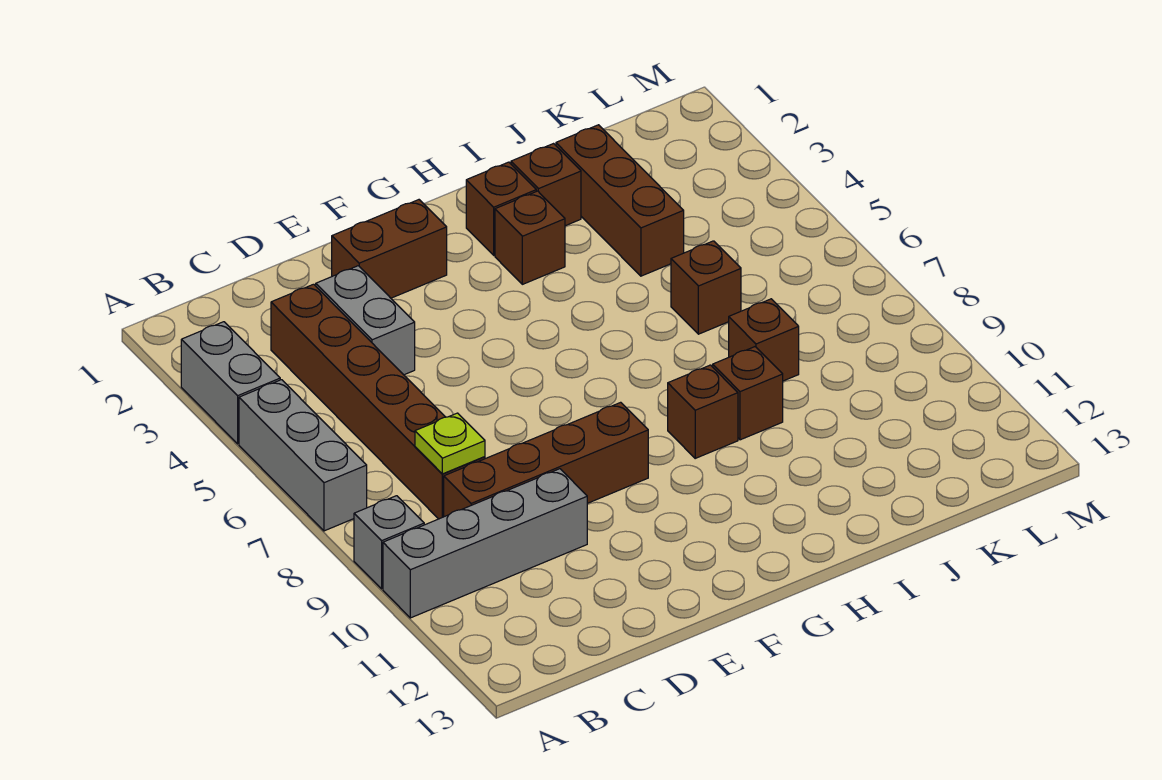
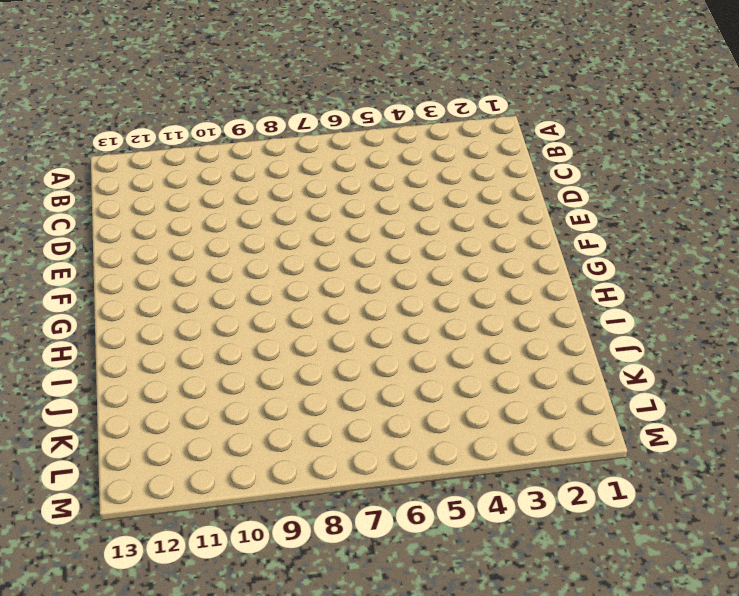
none -> grey 1x2 brick [181,322,280,444]
none -> grey 1x3 brick [239,380,367,531]
none -> grey 1x1 brick [354,496,424,589]

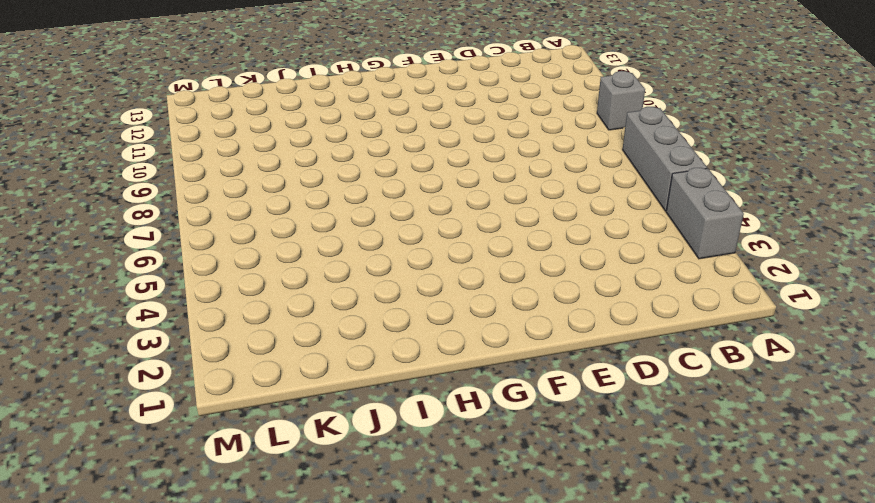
none -> grey 1x4 brick [383,469,587,618]
none -> brown 1x6 brick [271,284,485,519]
none -> brown 1x4 brick [444,402,648,517]

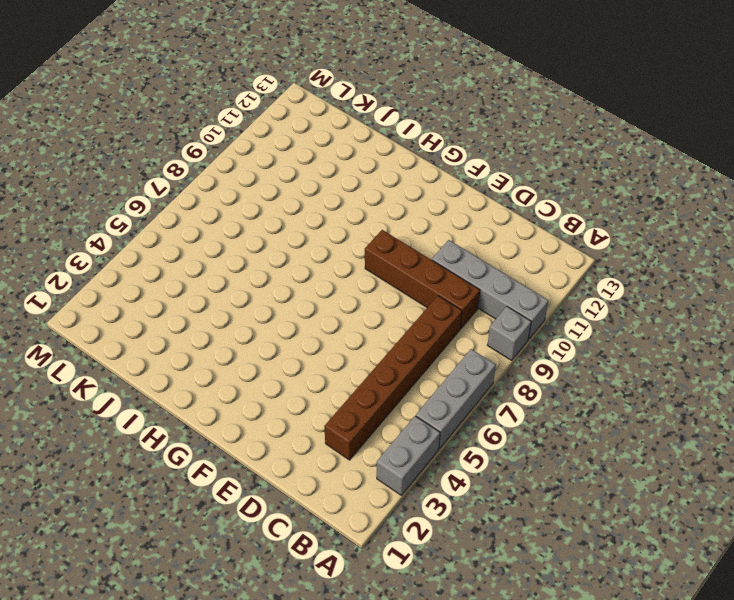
none -> grey 1x2 brick [316,266,415,375]
none -> brown 1x2 brick [332,200,447,298]
none -> brown 1x1 brick [466,162,536,255]

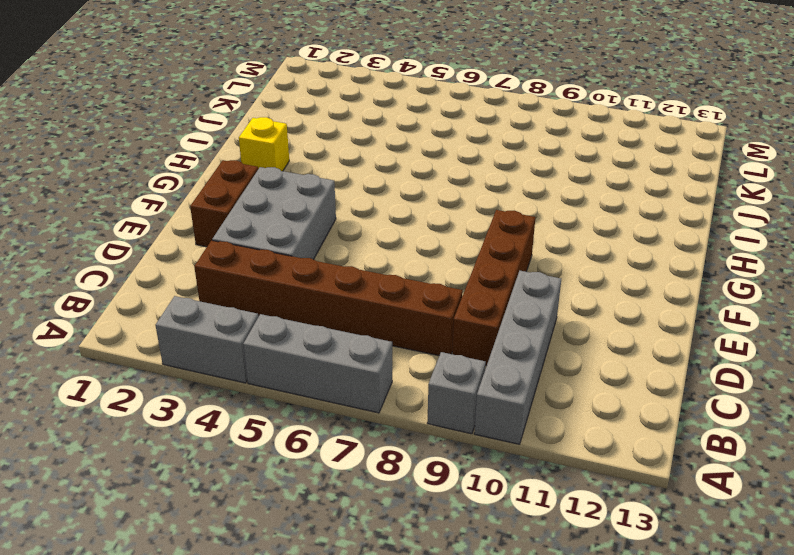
grey 2x3 brick [212,167,336,260] -> grey 1x2 brick [316,266,415,375]
yellow 1x1 brick [239,117,289,171] -> brown 1x1 brick [466,162,536,255]
none -> brown 1x1 brick [495,191,565,284]
none -> brown 1x1 brick [668,365,738,458]
none -> brown 1x1 brick [511,144,581,226]

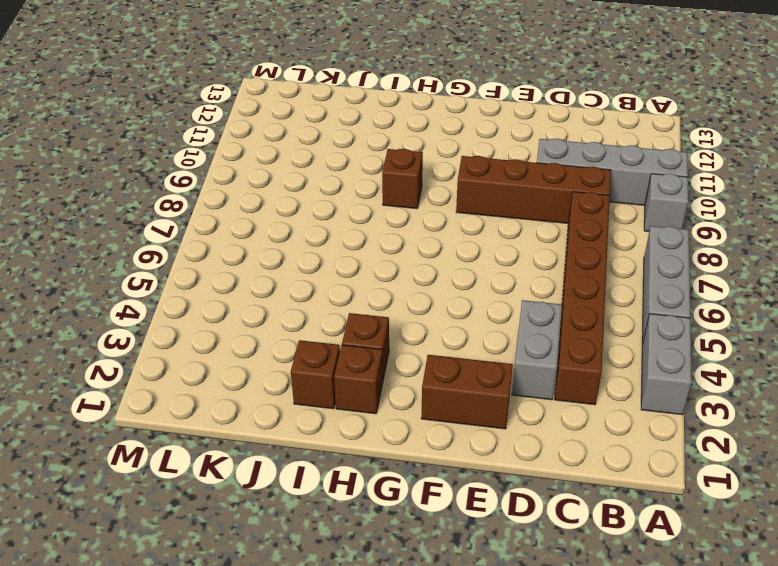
none -> brown 1x1 brick [713,347,783,440]
none -> brown 1x3 brick [556,125,684,276]
none -> brown 1x1 brick [671,241,741,334]

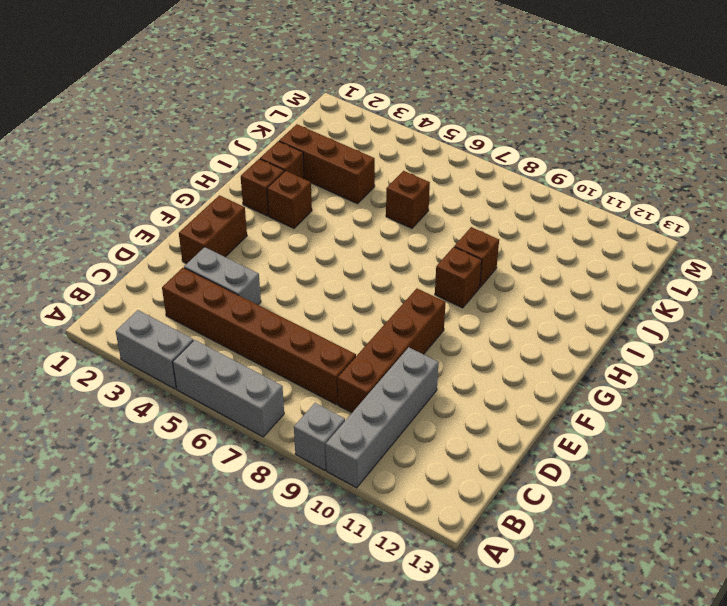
none -> brown 1x1 brick [729,299,799,381]
none -> lime 1x1 plate [415,413,485,474]

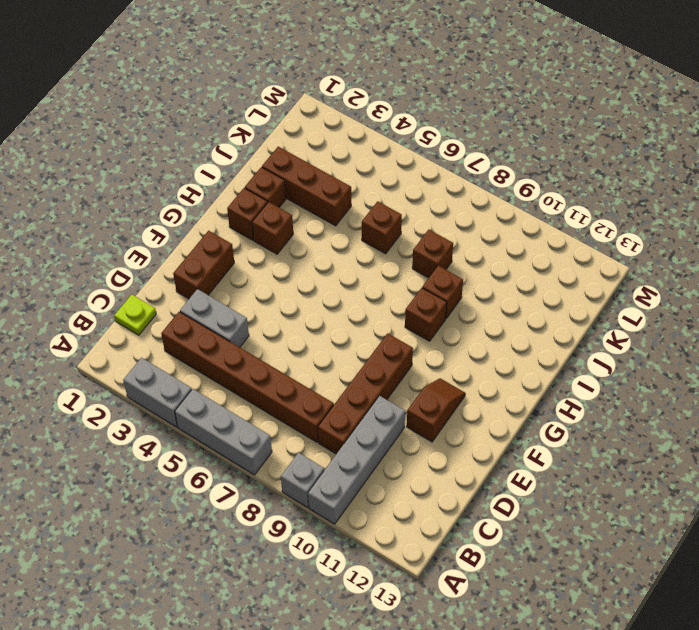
lime 1x1 plate [114,295,156,335] -> lime 1x1 plate moved to [415,413,485,474]
brown 1x2 slope [407,378,465,442] -> none

